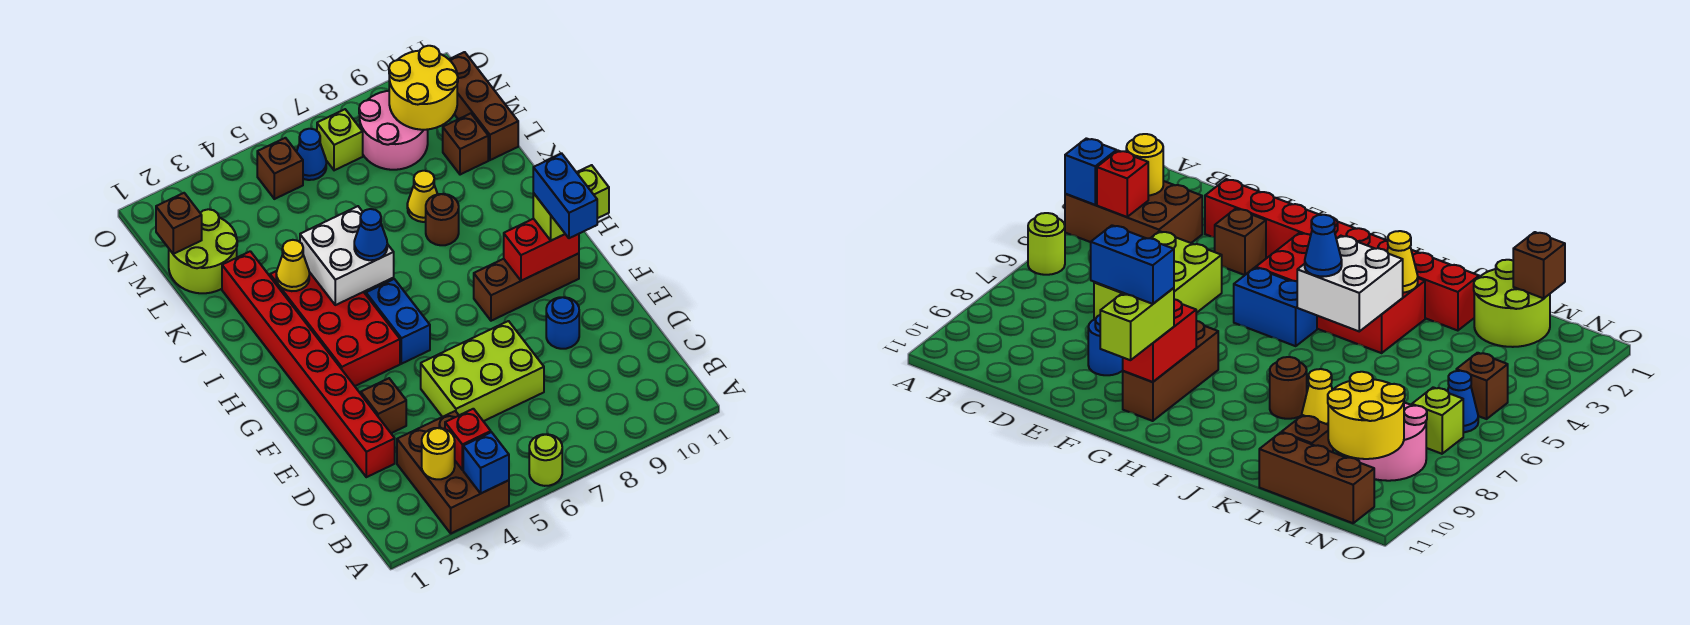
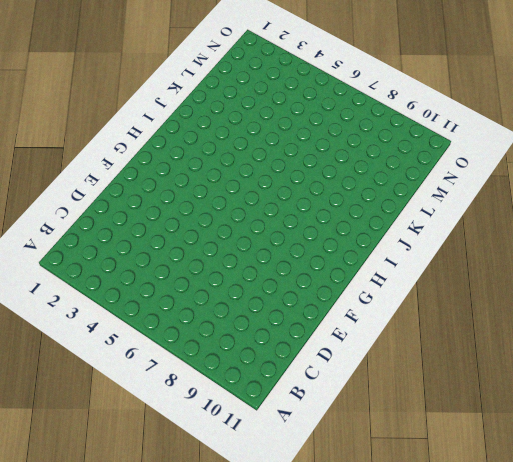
none -> brown 2x3 brick [397,411,509,533]
none -> lime 1x1 round brick [529,434,562,486]
none -> red 1x8 brick [222,251,395,477]

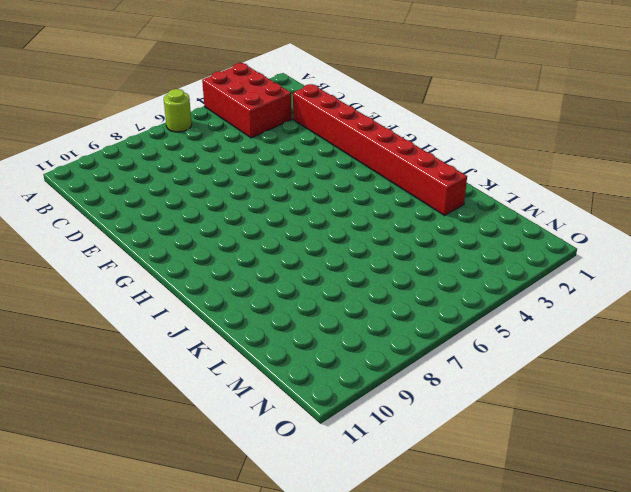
red 2x3 brick [202,63,292,138] -> brown 2x3 brick [397,411,509,533]
none -> lime 2x3 brick [421,321,544,421]
none -> brown 1x1 brick [361,378,406,433]
none -> blue 1x1 round brick [546,297,579,349]

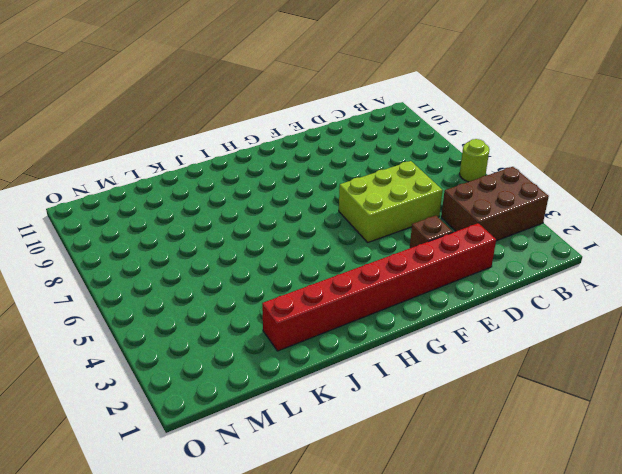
lime 2x3 brick [339,161,443,242] -> lime 2x3 brick turned to [421,321,544,421]
none -> blue 1x1 round brick [546,297,579,349]
none -> red 2x4 brick [270,271,400,386]
none -> blue 1x2 brick [366,279,430,364]

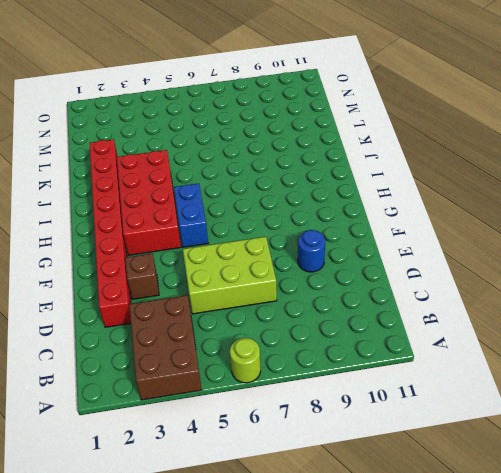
none -> brown 1x3 brick [474,253,579,321]
none -> brown 1x1 round brick [426,194,459,245]
none -> yellow 1x1 cone [407,171,437,222]

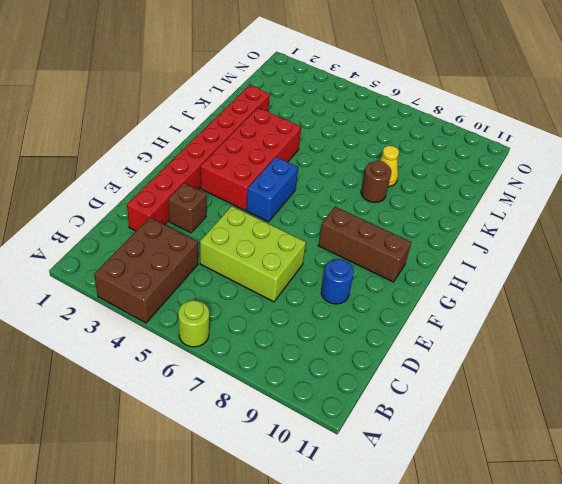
none -> lime 2x2 round brick [169,209,237,293]
none -> brown 1x1 brick [443,113,488,175]
none -> brown 1x3 brick [449,52,518,160]

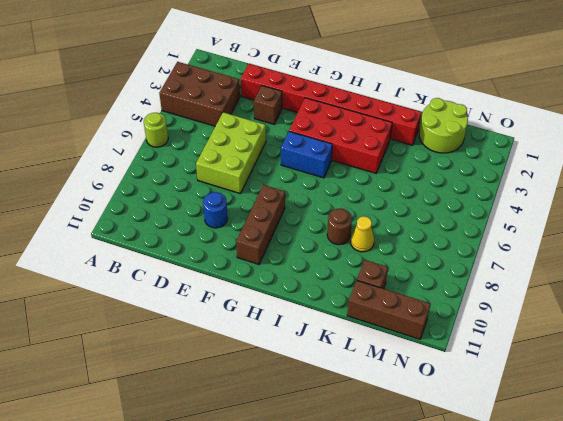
none -> pink 2x2 round brick [359,91,428,170]
none -> brown 1x1 brick [257,138,303,199]
none -> blue 1x1 cone [297,129,326,180]

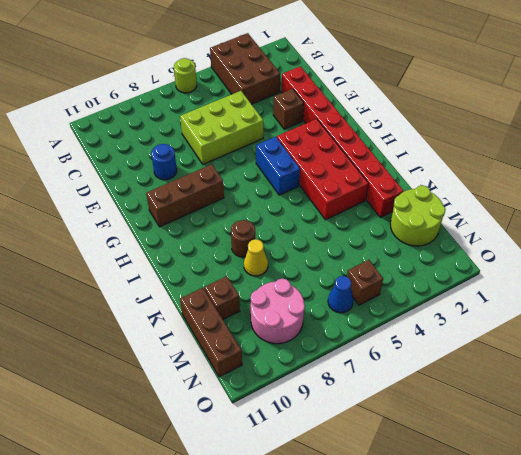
none -> lime 1x1 brick [317,109,363,170]
none -> blue 1x1 brick [463,432,509,493]
none -> yellow 1x1 round brick [422,428,455,479]

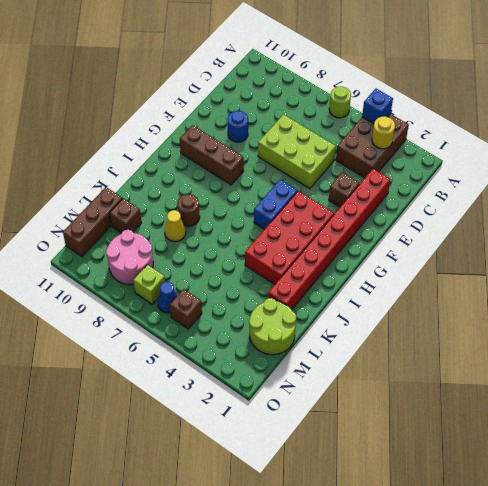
none -> red 1x1 brick [445,409,491,470]
none -> red 1x2 brick [504,219,579,281]
none -> white 2x2 brick [300,206,394,305]

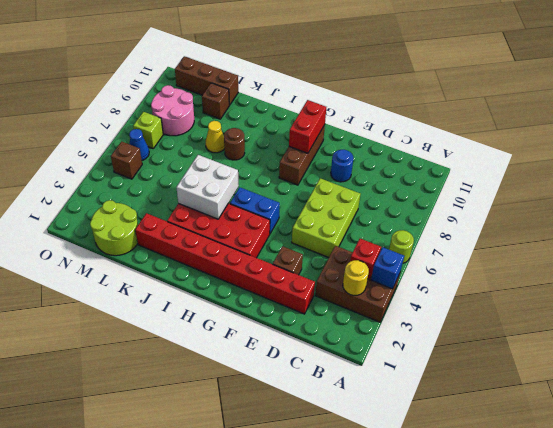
none -> yellow 1x1 cone [276,240,309,291]
none -> brown 1x1 brick [156,193,202,254]
none -> yellow 2x2 round brick [389,46,458,130]

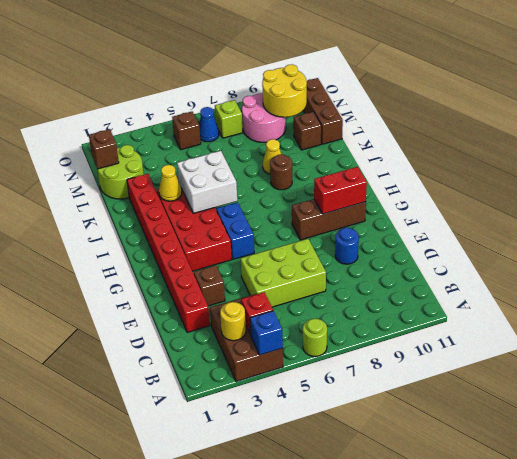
none -> lime 1x2 brick [533,165,609,241]
none -> blue 1x1 cone [354,209,387,260]
none -> blue 1x2 brick [533,154,597,238]

